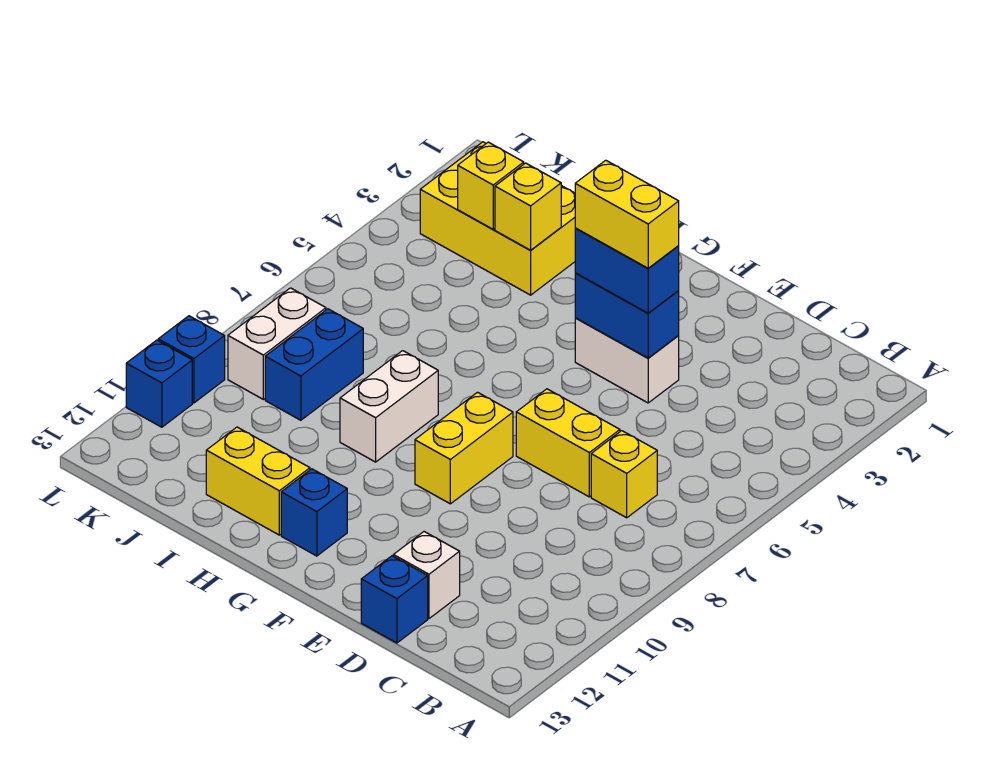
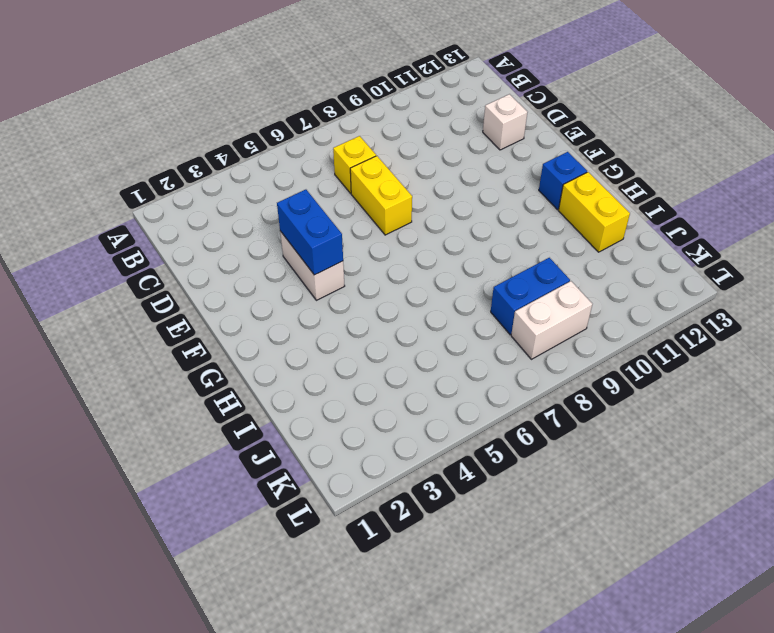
none -> blue 1x1 brick [361,556,428,643]
none -> yellow 1x2 brick [415,392,513,504]
none -> white 1x2 brick [340,351,438,462]

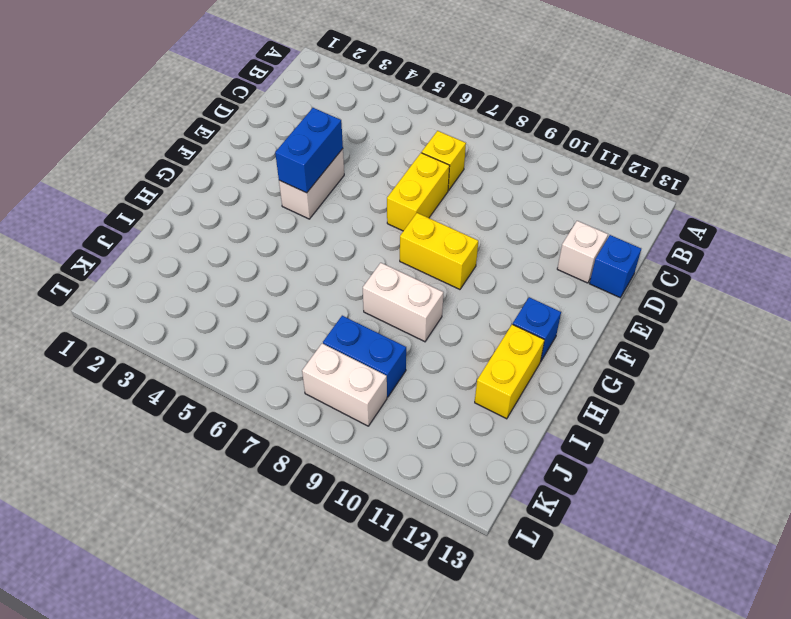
none -> yellow 2x3 brick [420,142,575,295]
none -> blue 1x1 brick [158,316,225,403]
none -> blue 1x1 brick [126,340,192,427]

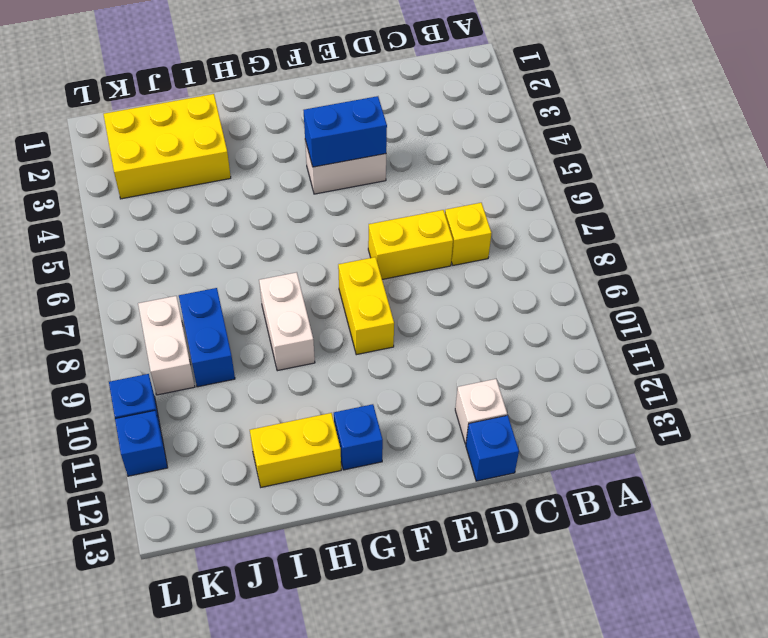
none -> yellow 1x1 brick [495,163,561,250]
none -> yellow 1x1 brick [458,142,524,229]
none -> blue 1x2 brick [575,228,679,313]

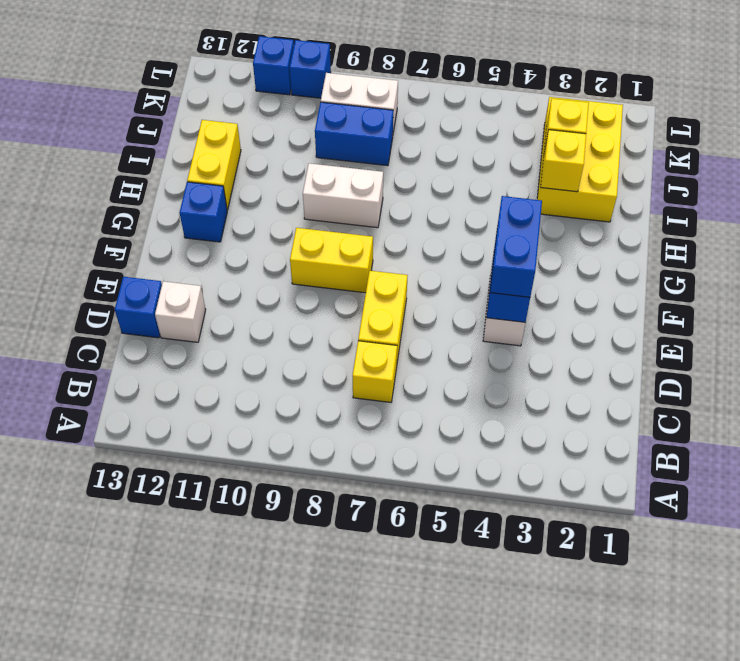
none -> yellow 1x2 brick [575,160,679,268]

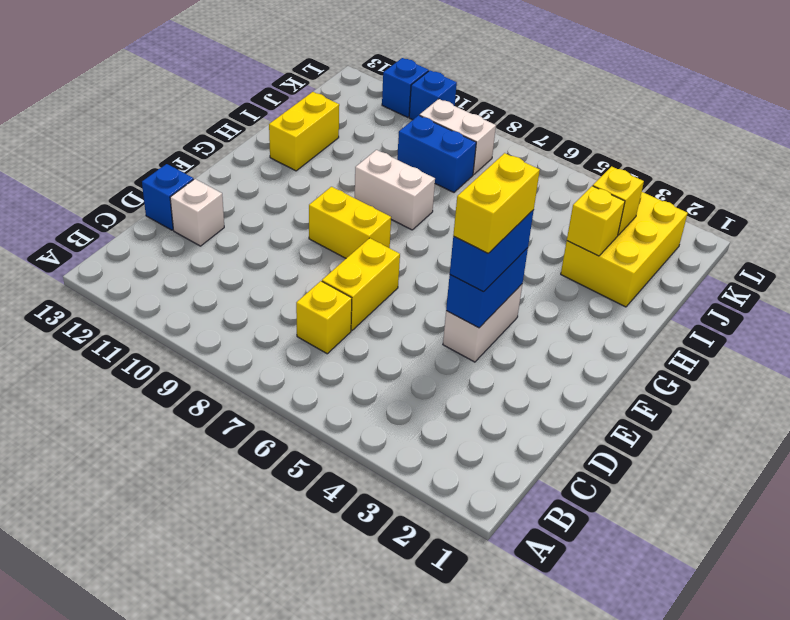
none -> blue 1x1 brick [281,469,347,556]

